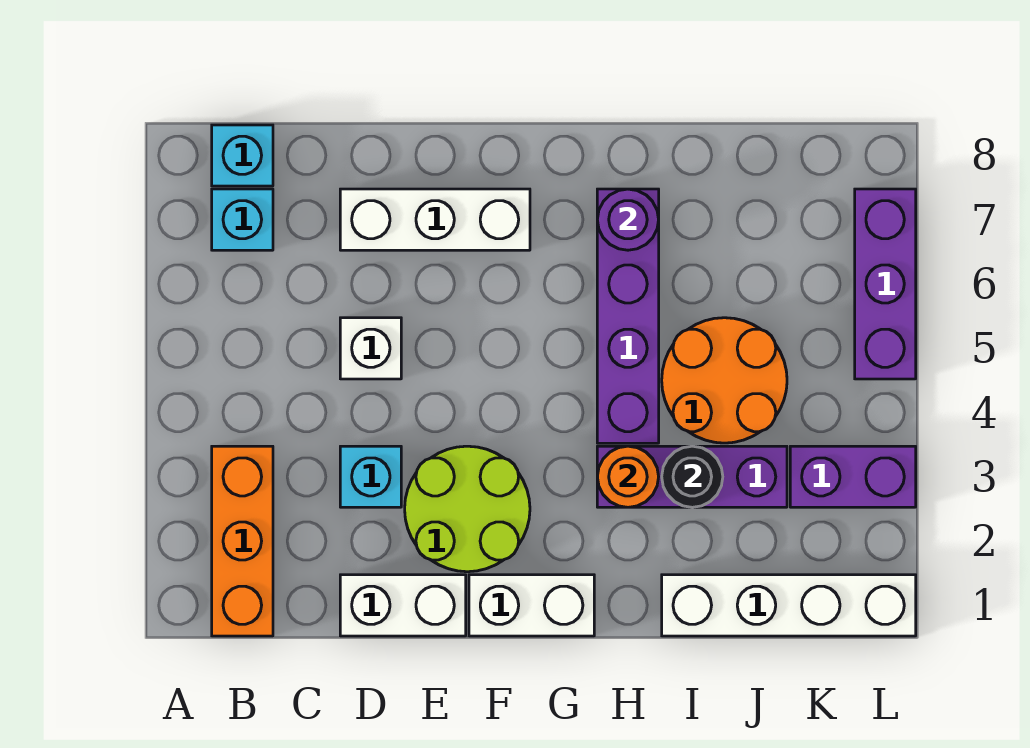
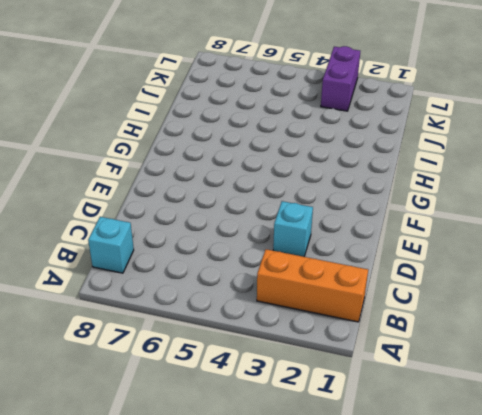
none -> cyan 1x1 brick [212,189,273,250]
none -> white 1x2 brick [340,575,466,636]
none -> white 1x1 brick [340,318,401,379]

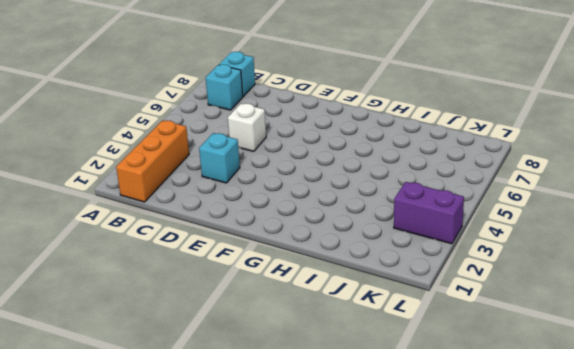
none -> white 1x2 brick [340,575,466,636]
none -> white 1x3 brick [340,189,530,250]
none -> lime 2x2 round brick [405,446,530,572]

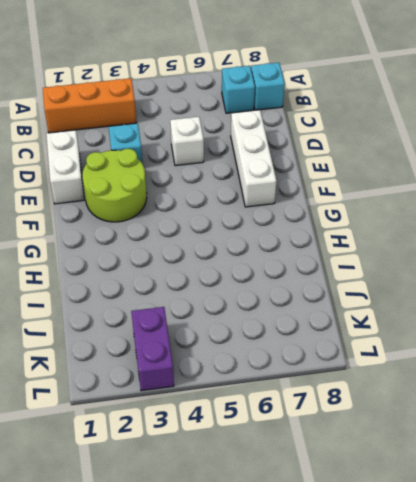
none -> white 1x2 brick [469,575,594,636]
none -> purple 1x3 brick [597,446,787,507]
none -> purple 1x4 brick [597,189,659,443]

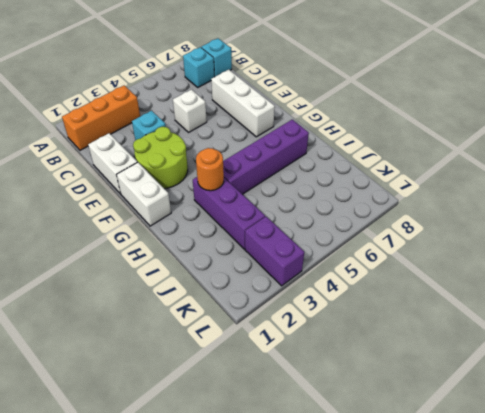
none -> white 1x4 brick [662,575,916,636]
none -> orange 2x2 round brick [662,318,787,443]
none -> purple 1x3 brick [855,189,916,379]

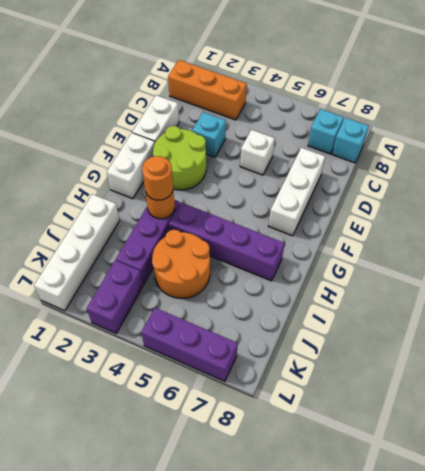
orange 1x1 round brick [142,156,173,200] -> none
none -> purple 1x1 round brick [597,189,659,250]
none -> black 1x1 round brick [662,446,723,507]

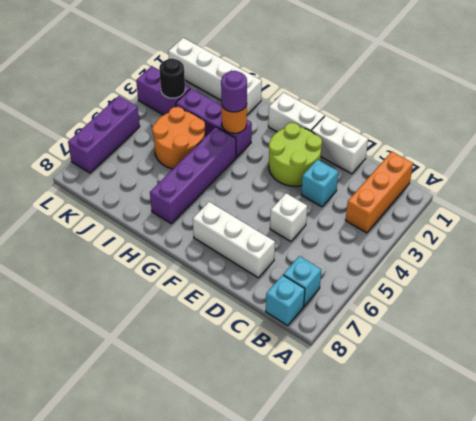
purple 1x1 round brick [221,71,247,112] -> purple 1x1 round brick moved to [597,189,659,250]
black 1x1 round brick [159,58,185,98] -> black 1x1 round brick moved to [662,446,723,507]

